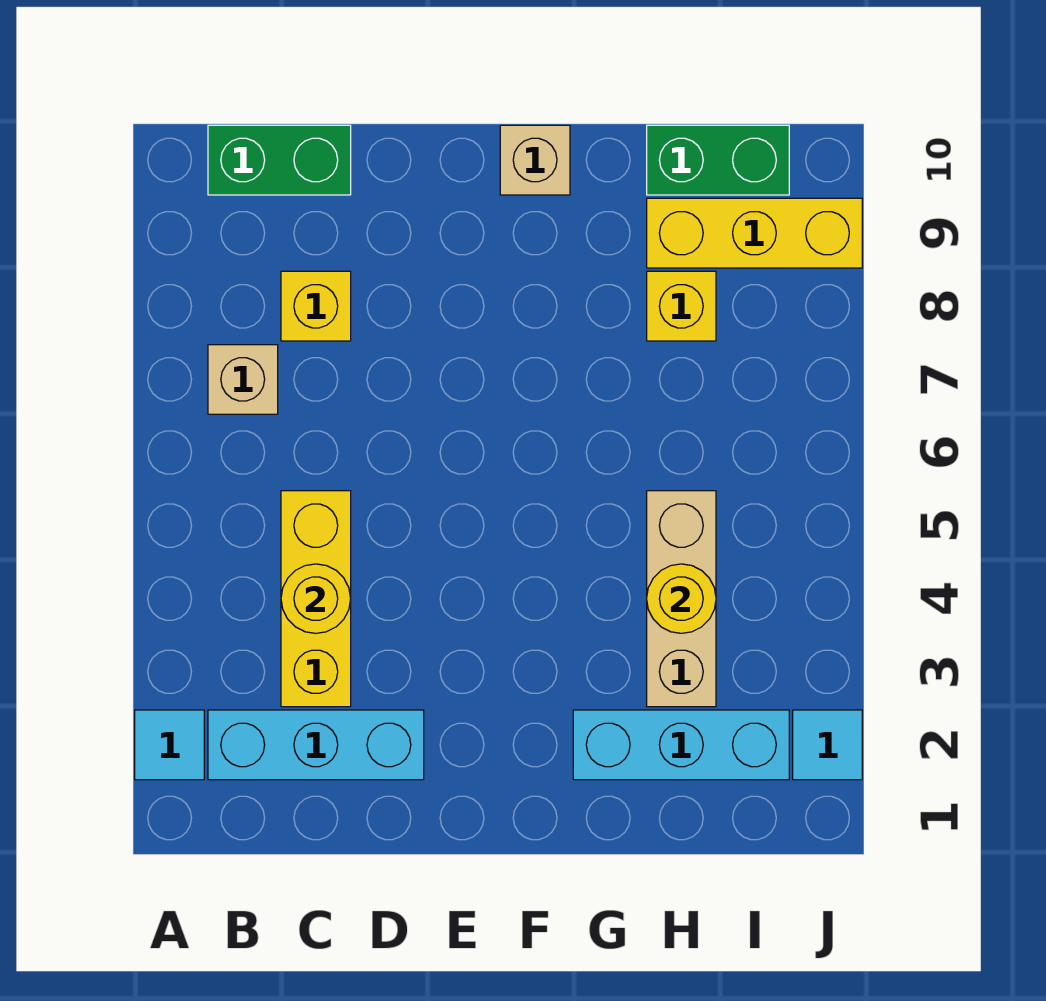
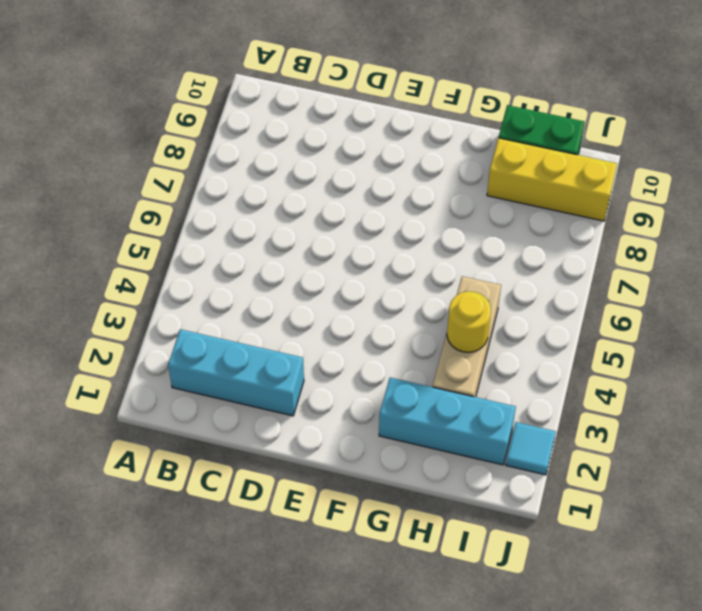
none -> cyan 1x1 tile [135,710,204,780]
none -> tan 1x1 brick [208,345,278,414]
none -> green 1x2 brick [208,125,351,195]

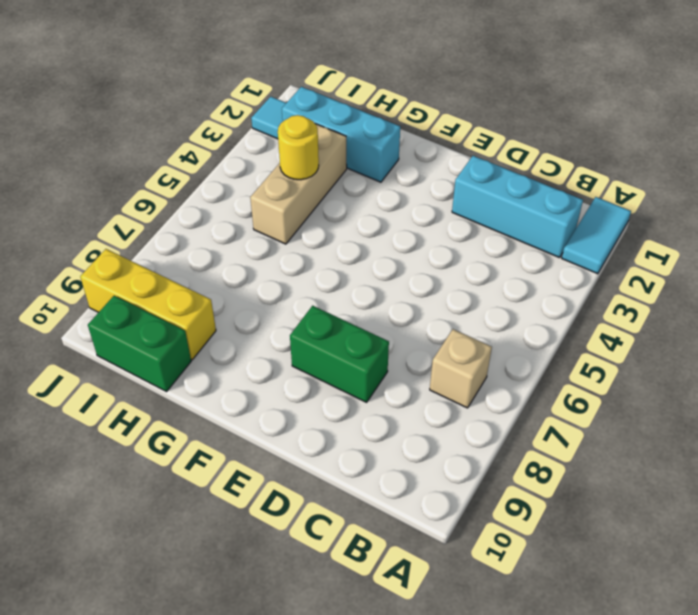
cyan 1x2 tile [562,197,631,274] -> cyan 1x1 tile [135,710,204,780]
green 1x2 brick [290,306,389,402] -> green 1x2 brick moved to [208,125,351,195]
none -> yellow 1x3 brick [281,491,351,707]
none -> yellow 1x1 brick [281,271,351,341]
none -> tan 1x1 brick [500,125,570,195]

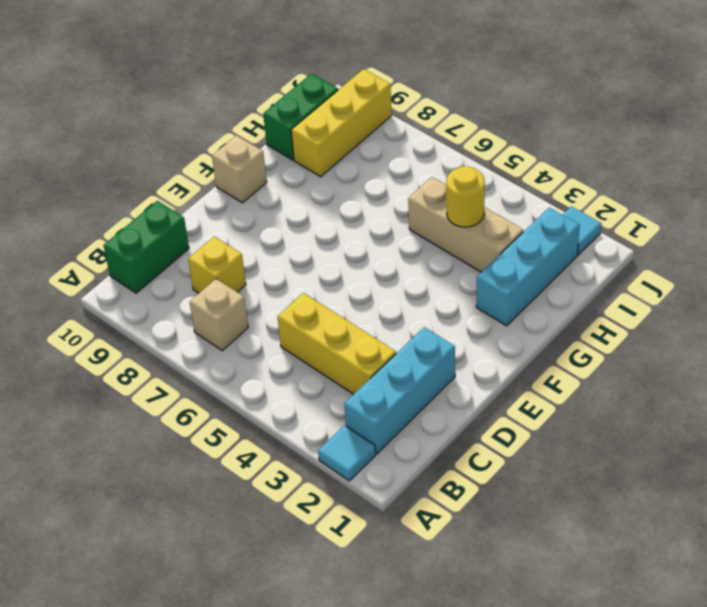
none -> yellow 1x1 brick [647,271,716,341]
none -> yellow 1x1 round brick [281,564,351,633]

